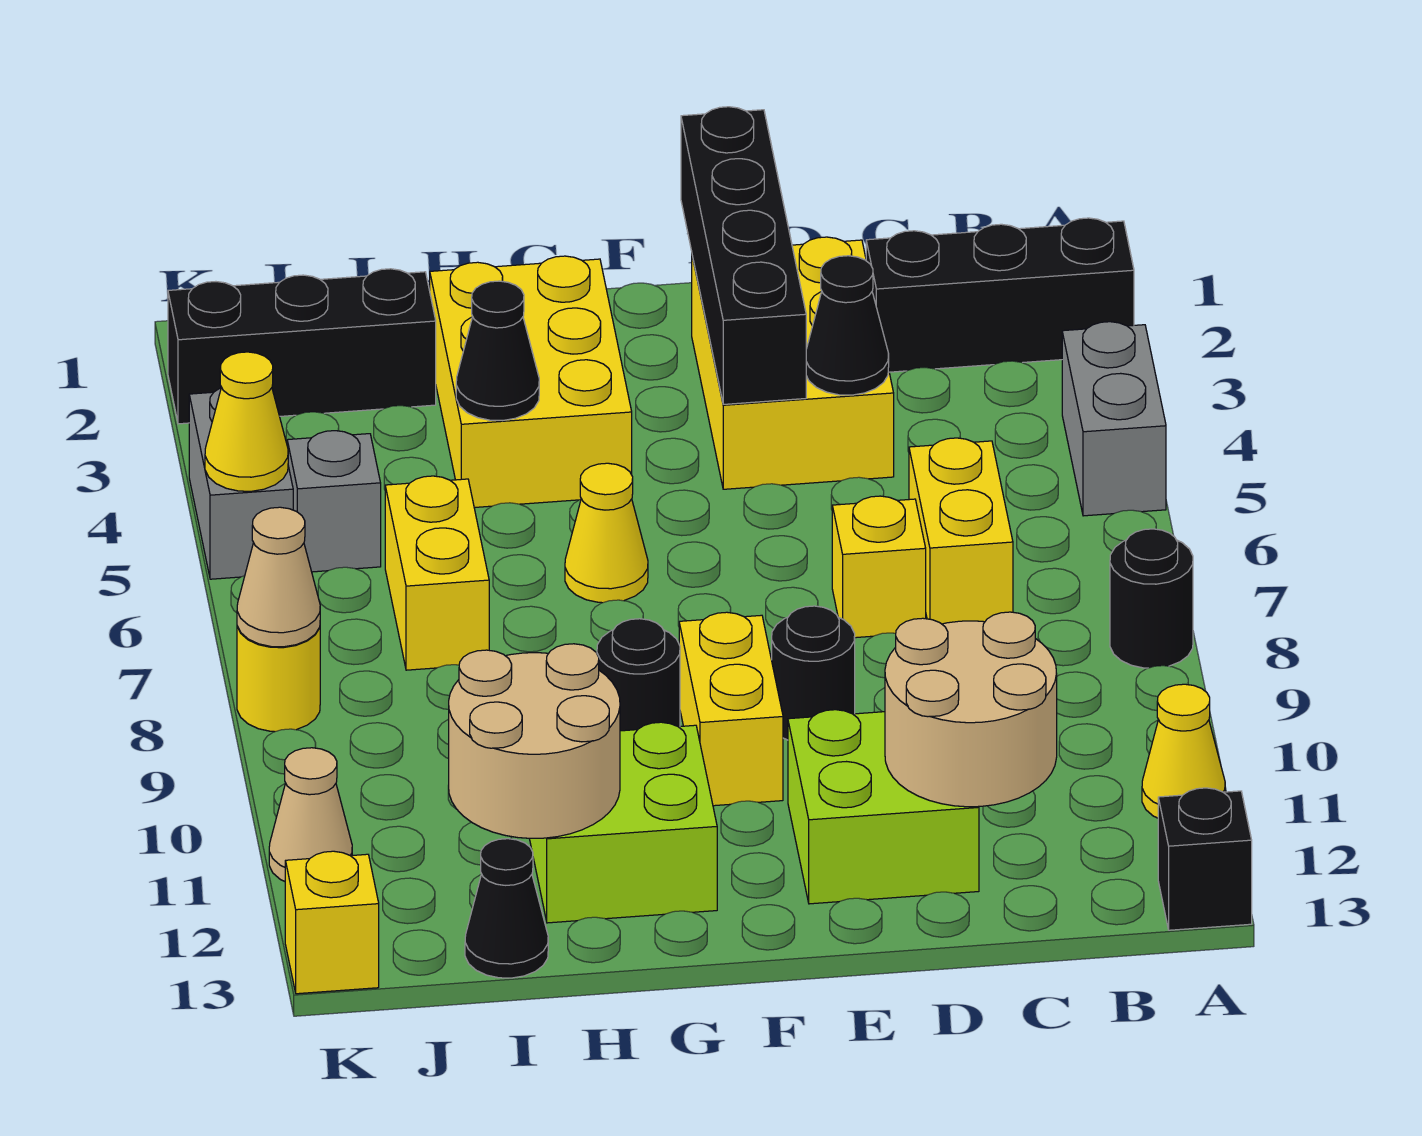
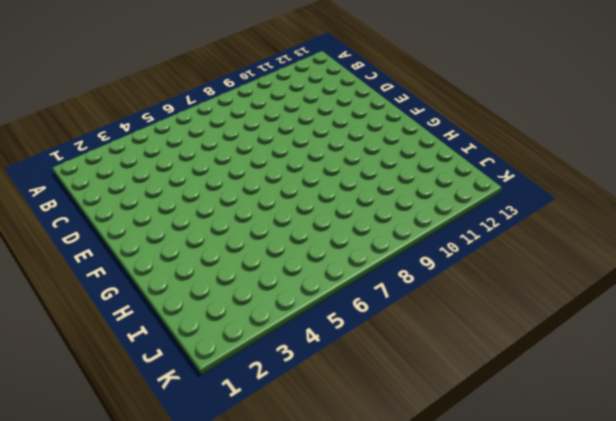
none -> black 1x3 brick [866,218,1134,372]
none -> grey 1x2 brick [1062,322,1166,516]
none -> black 1x1 round brick [1110,529,1193,668]
none -> yellow 1x1 cone [1142,684,1225,818]

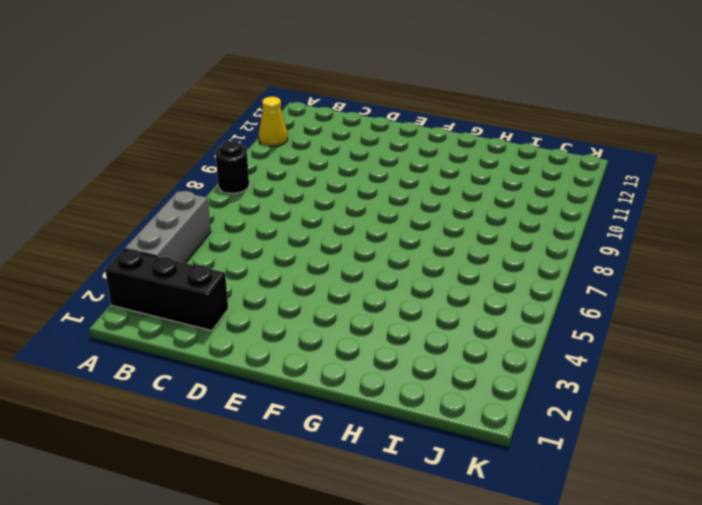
grey 1x3 brick [125,191,211,263] -> grey 1x2 brick [1062,322,1166,516]
none -> black 1x1 brick [1158,788,1252,930]
none -> yellow 1x2 brick [909,438,1013,624]
none -> yellow 2x3 brick [692,237,894,489]
none -> yellow 1x1 brick [832,496,926,638]

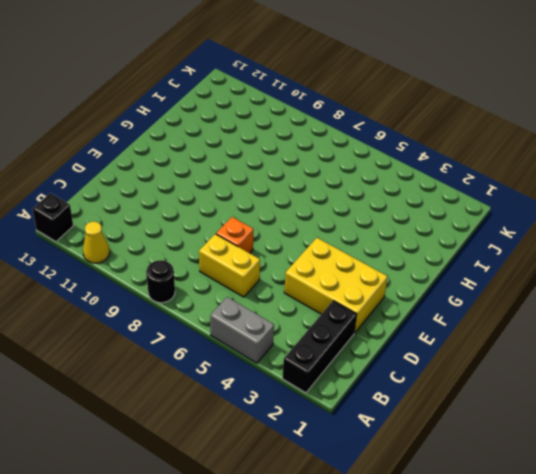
orange 1x1 brick [216,217,254,253] -> yellow 1x1 brick [832,496,926,638]
none -> lime 2x2 brick [788,710,979,904]
none -> black 1x1 round brick [772,606,855,740]
none -> yellow 1x2 brick [679,612,783,806]
none -> yellow 2x3 brick [430,256,632,508]

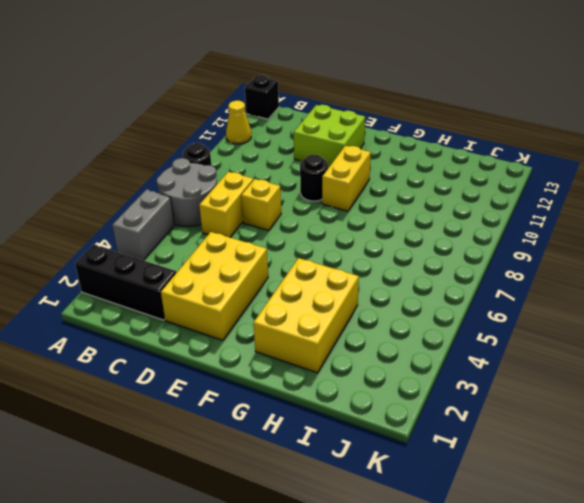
grey 2x2 round brick [157,158,217,226] -> none
none -> yellow 1x1 cone [565,463,648,603]
none -> black 1x1 round brick [597,619,680,731]
none -> lime 2x2 brick [529,722,717,923]
none -> black 1x3 brick [168,269,436,424]

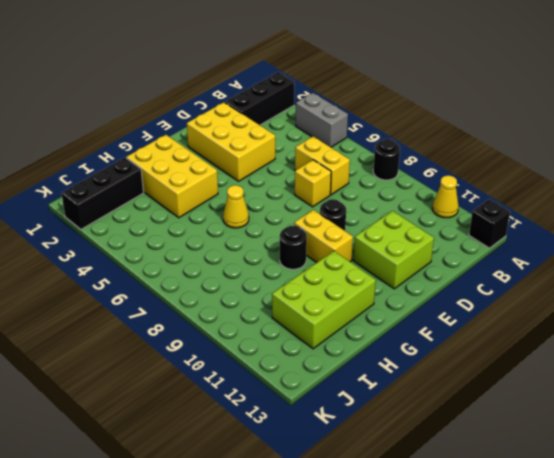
lime 2x3 brick [272,251,376,349] -> lime 2x2 brick [529,722,717,923]
none -> yellow 1x2 brick [385,476,489,670]
none -> black 1x1 cone [465,839,548,978]
none -> grey 1x1 brick [287,431,381,572]
none -> grey 1x2 brick [189,388,293,579]

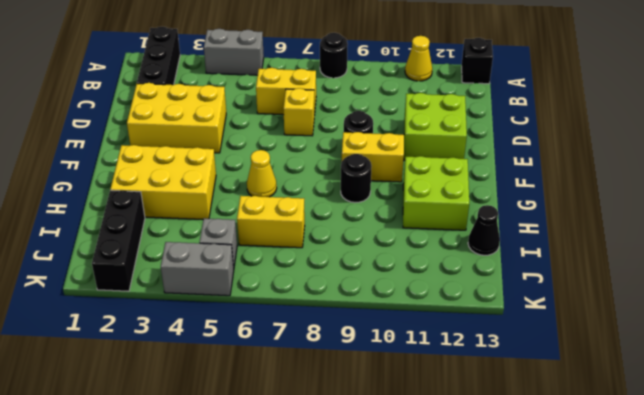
none -> yellow 1x1 round brick [237,626,320,732]
none -> tan 1x1 cone [269,748,352,881]
none -> yellow 1x1 brick [285,851,379,994]
none -> tan 2x2 round brick [885,612,1057,807]

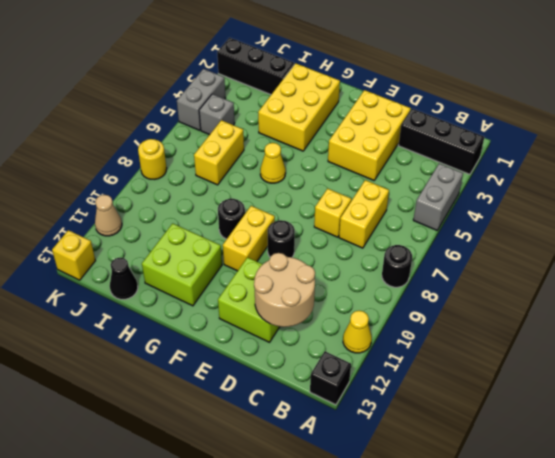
none -> black 1x1 cone [806,256,889,395]
none -> black 1x4 brick [681,107,806,404]
none -> black 1x1 cone [456,281,539,421]
none -> tan 2x2 round brick [448,644,620,838]

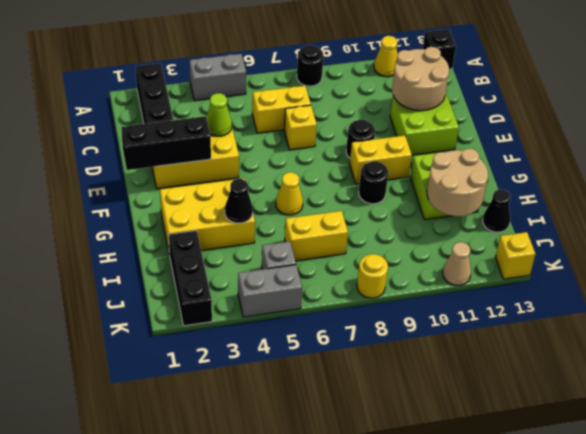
lime 1x1 cone [206,93,232,136] -> black 1x1 cone [806,256,889,395]
black 1x3 brick [121,116,211,170] -> black 1x4 brick [681,107,806,404]
none -> yellow 1x1 cone [205,352,288,491]
none -> tan 1x1 cone [237,507,320,647]

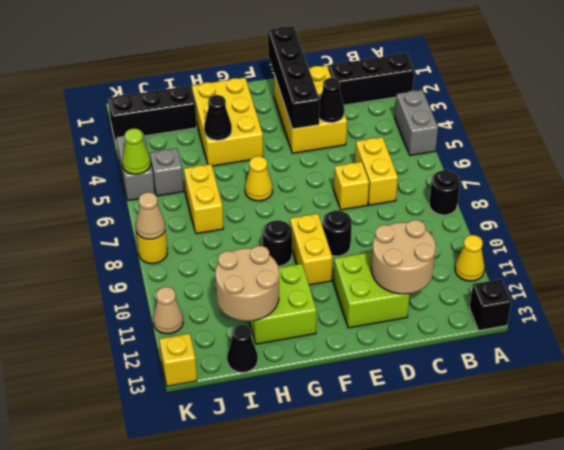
lime 1x1 cone [122,129,151,174] -> yellow 1x1 cone [205,352,288,491]

